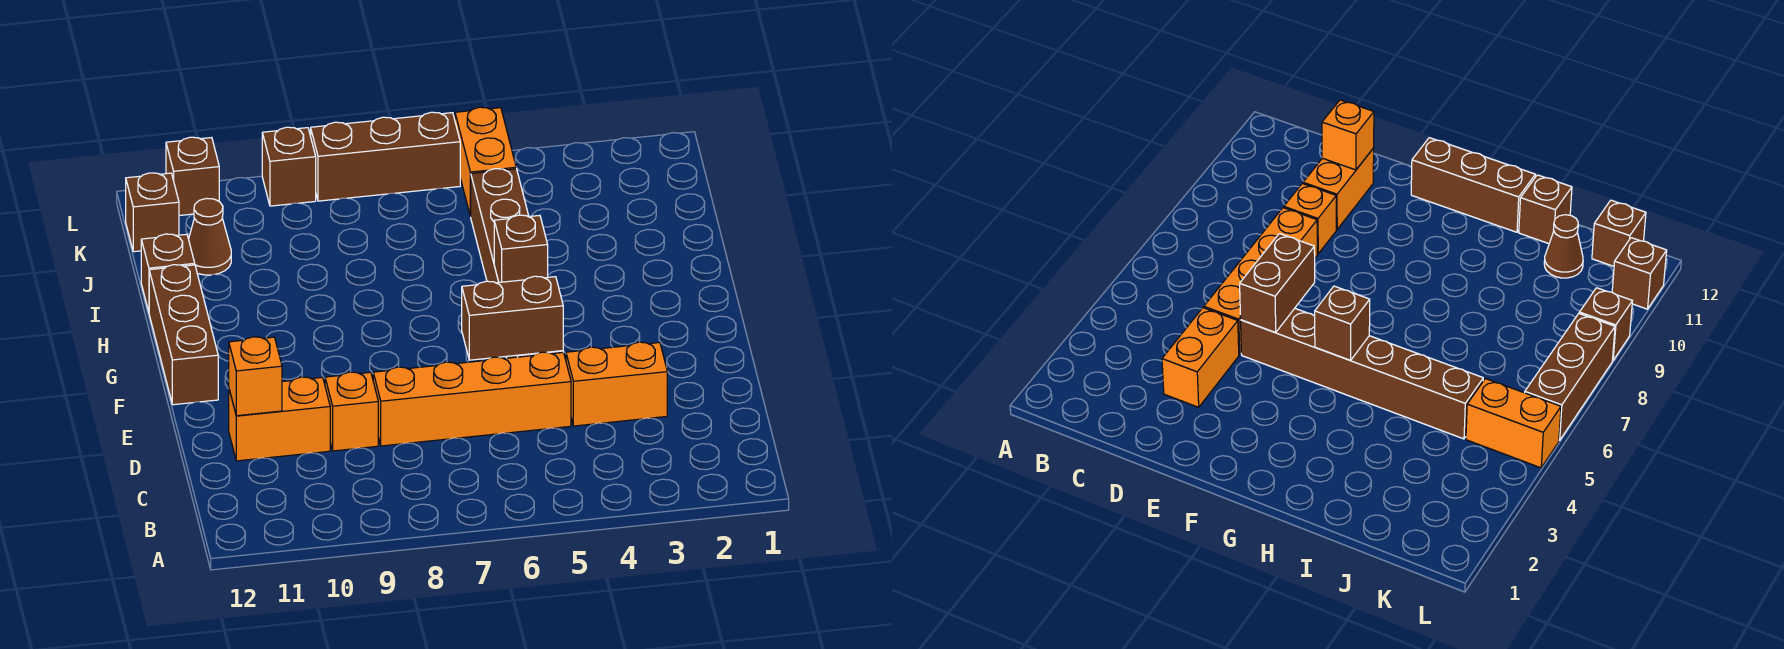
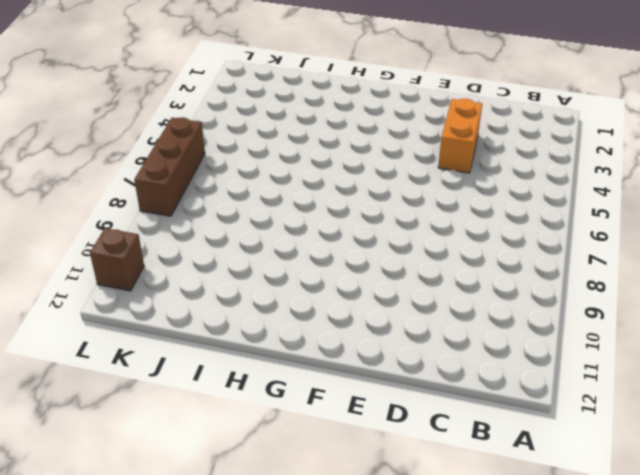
none -> orange 1x4 brick [373,352,571,446]
none -> orange 1x1 brick [325,372,378,451]
none -> orange 1x2 brick [229,377,330,461]

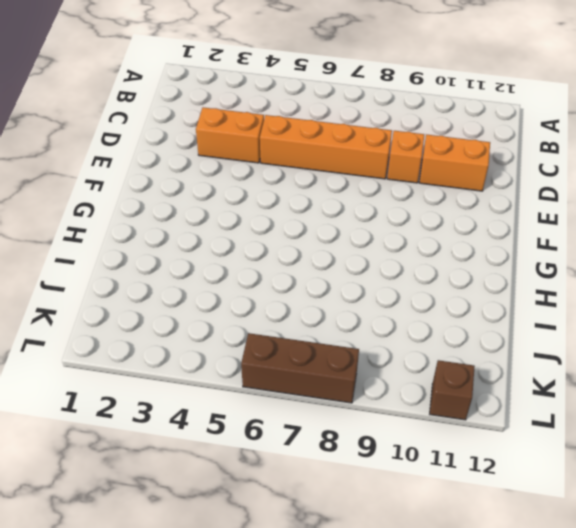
none -> brown 1x6 brick [471,169,563,358]
none -> brown 1x3 brick [149,265,218,405]
none -> brown 1x1 brick [141,234,195,312]

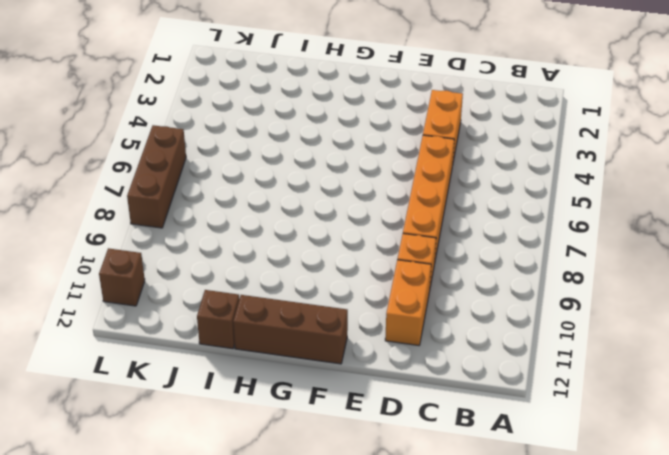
none -> brown 1x6 brick [471,169,563,358]
none -> brown 1x1 cone [189,198,231,275]
none -> orange 1x2 brick [455,107,516,217]

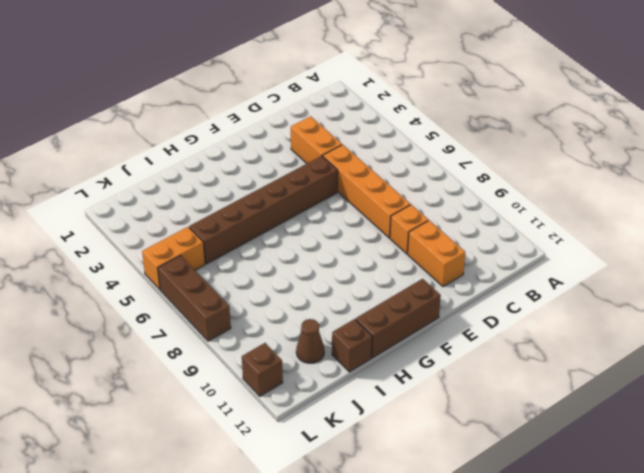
none -> brown 1x1 brick [126,173,179,252]
none -> brown 1x1 brick [262,127,316,206]
none -> orange 1x1 brick [229,337,282,416]

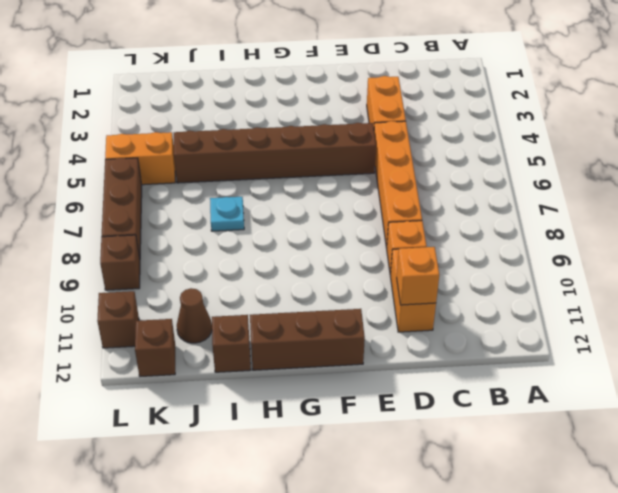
cyan 1x1 plate [210,197,244,231] -> none
none -> brown 1x2 brick [462,276,563,360]
none -> brown 1x1 brick [494,215,548,282]

